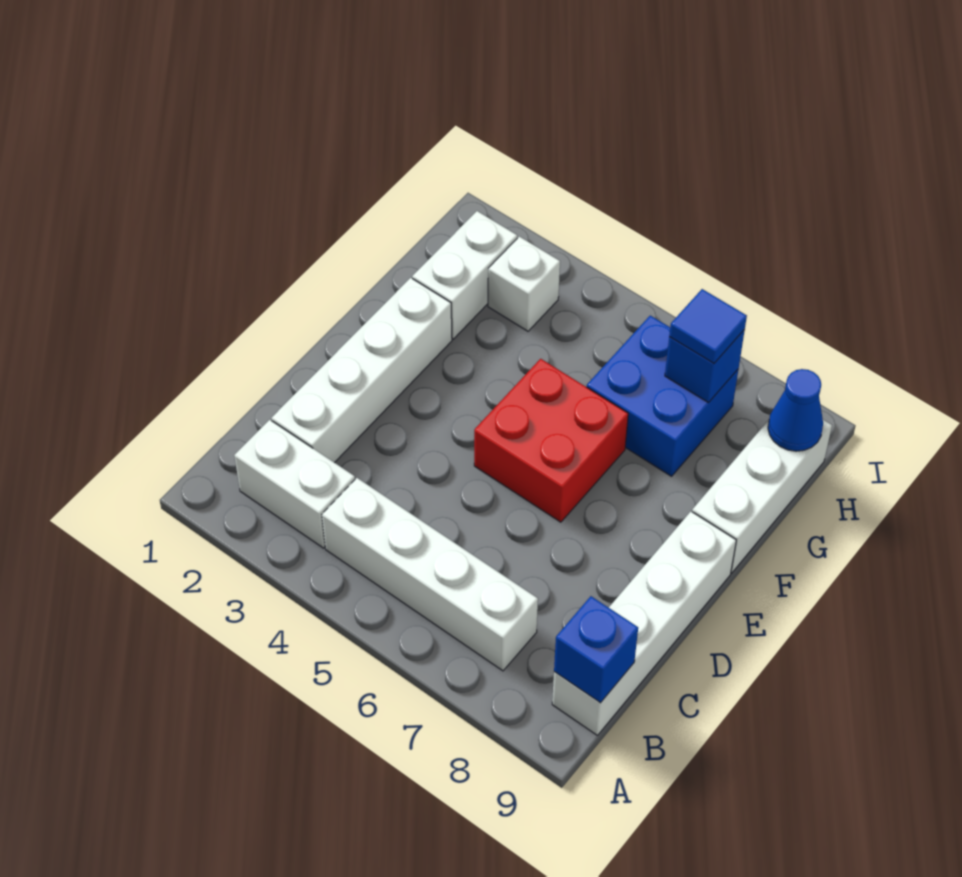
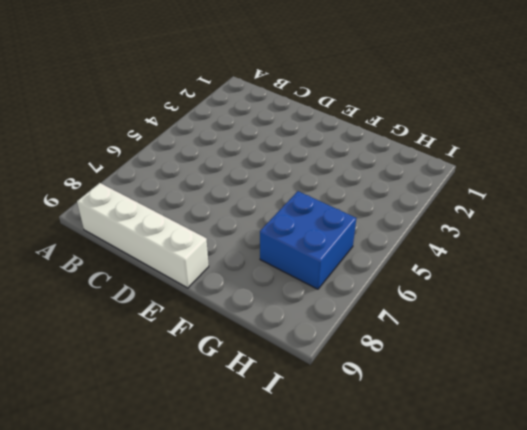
none -> white 1x2 brick [234,420,355,548]
none -> white 1x4 brick [322,478,538,671]
none -> white 1x4 brick [271,278,452,463]

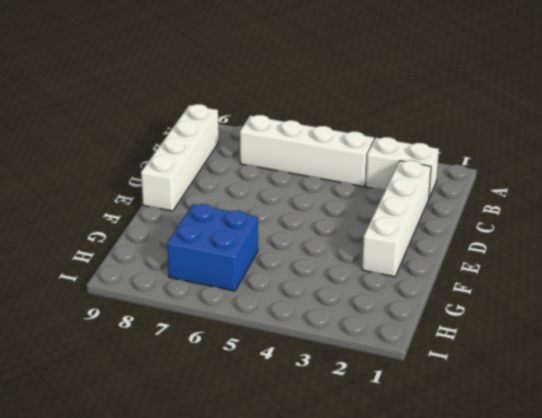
none -> red 2x2 brick [474,359,628,522]
none -> white 1x3 brick [692,420,832,573]
none -> white 1x2 brick [412,211,517,339]

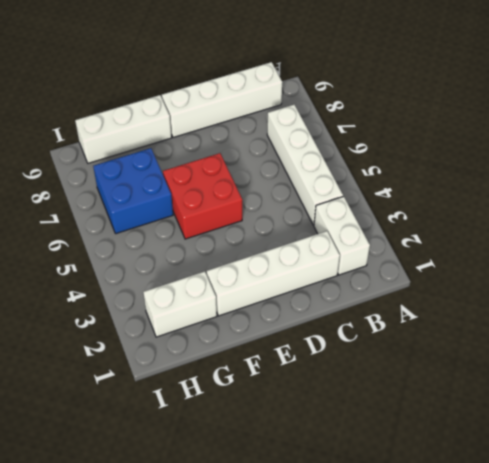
none -> white 1x1 brick [488,236,560,331]
none -> blue 1x1 brick [554,596,638,703]
none -> blue 1x1 brick [665,330,745,403]

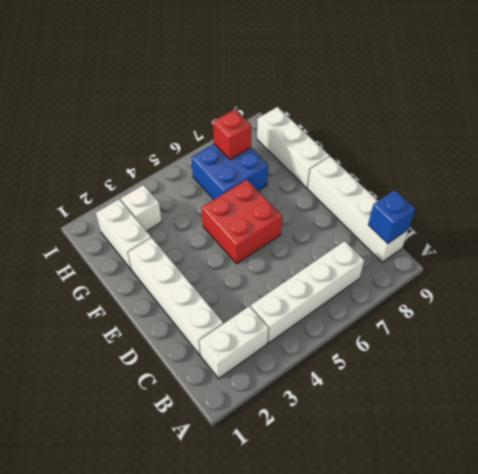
red 1x1 brick [213,109,251,160] -> blue 1x1 brick [665,330,745,403]
none -> blue 1x1 cone [768,369,823,451]
none -> blue 1x1 tile [669,289,747,363]

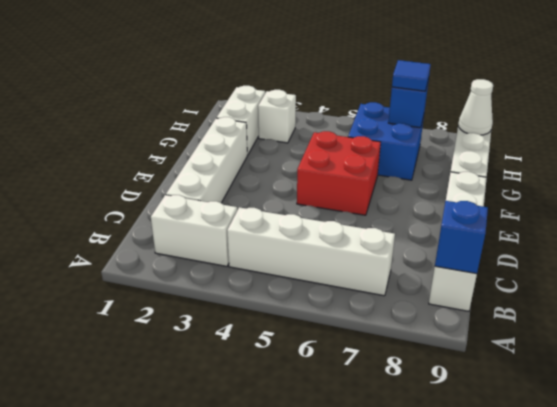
white 1x1 cone [458,79,493,135] -> blue 1x1 cone [768,369,823,451]

